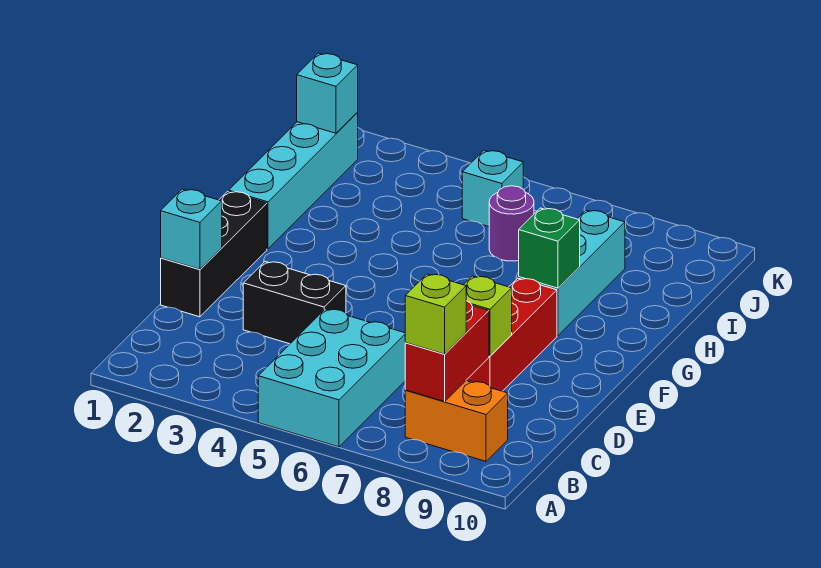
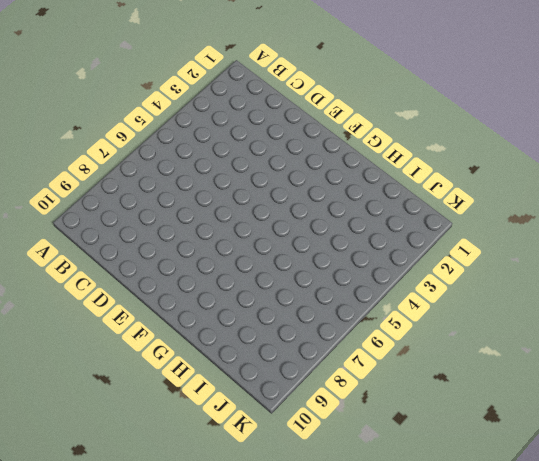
none -> cyan 2x3 brick [258,309,405,447]
none -> orange 1x2 brick [405,381,508,461]
none -> black 1x3 brick [161,191,267,317]

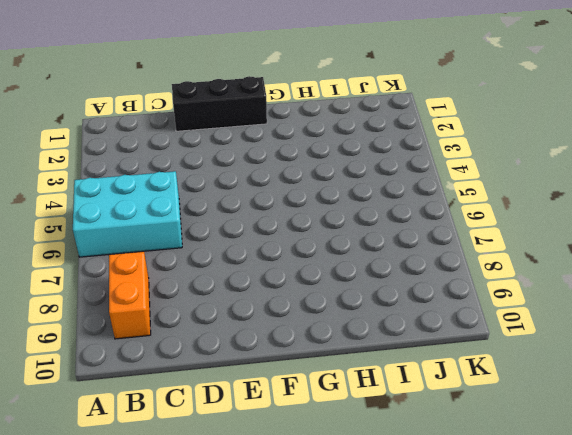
none -> black 1x2 brick [243,262,346,344]
none -> red 1x3 brick [466,278,557,391]
none -> cyan 1x4 brick [229,113,358,249]

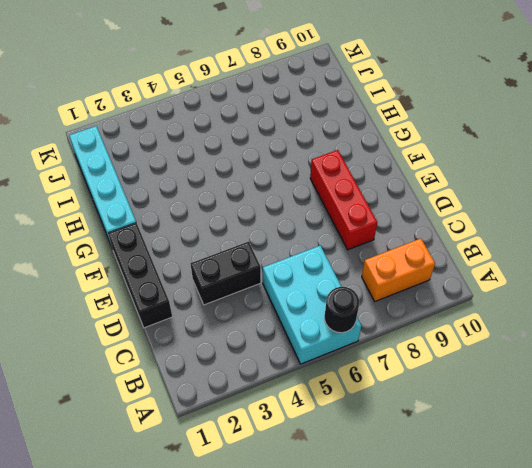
black 1x1 round brick [325,287,359,333] -> none
none -> cyan 1x3 brick [519,210,625,336]
none -> purple 1x1 round brick [489,186,534,261]
none -> cyan 1x1 brick [462,150,523,227]

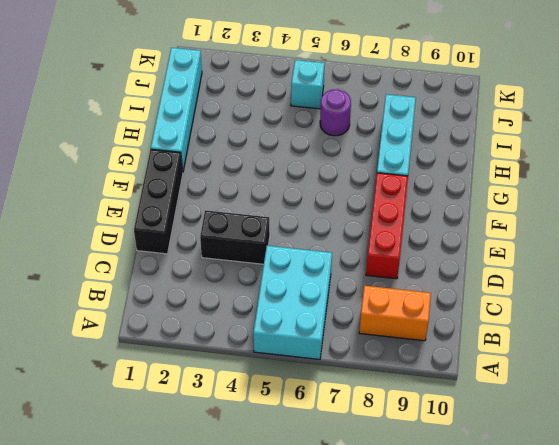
none -> red 1x2 brick [405,301,489,402]
none -> cyan 1x1 brick [161,189,222,269]
none -> lime 1x1 brick [464,276,512,356]

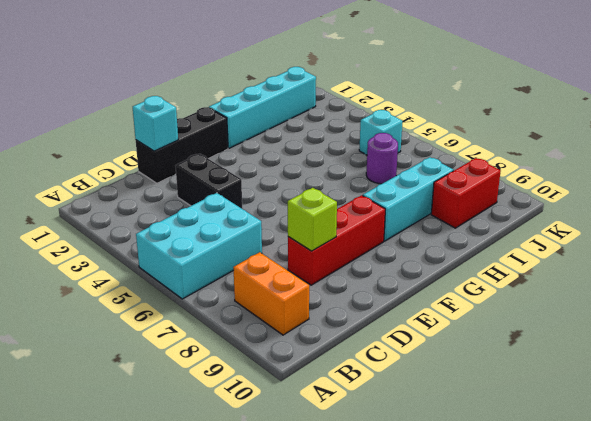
red 1x2 brick [431,158,501,228] -> red 1x2 brick moved to [405,301,489,402]
none -> green 1x1 brick [519,208,580,288]
none -> cyan 1x1 brick [297,53,358,133]
none -> lime 1x1 brick [405,274,466,354]

